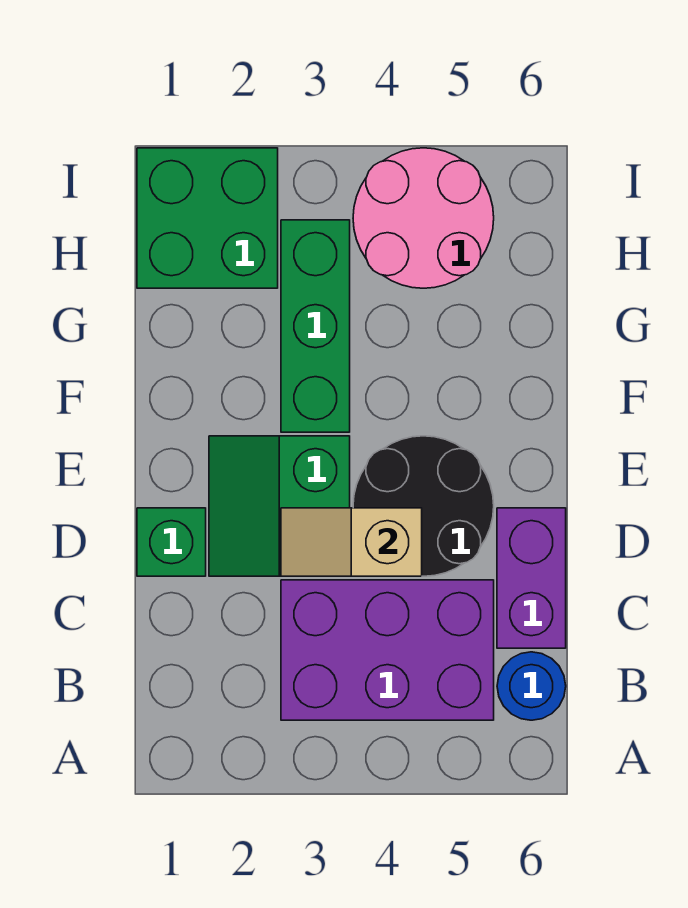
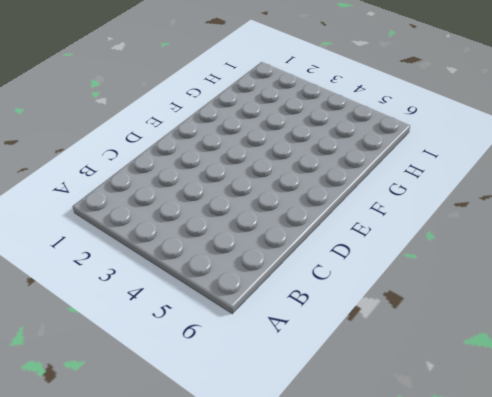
none -> purple 2x3 brick [281,580,494,720]
none -> blue 1x1 round brick [497,652,566,720]

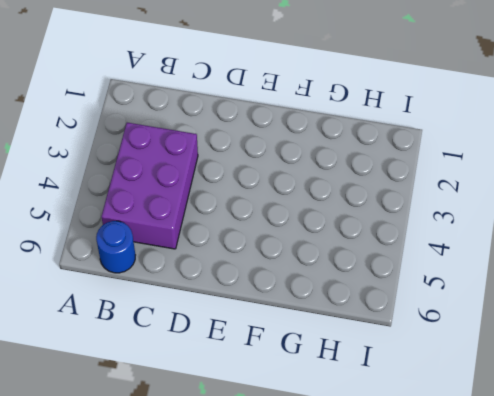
none -> purple 1x2 brick [497,508,566,648]
none -> green 1x1 brick [137,508,206,576]

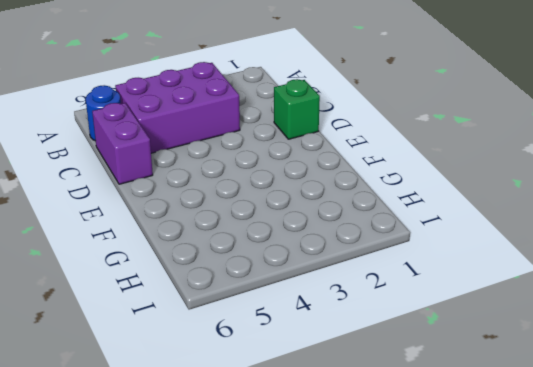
none -> green 2x2 slope [209,436,350,576]
none -> black 2x2 round brick [353,436,494,576]

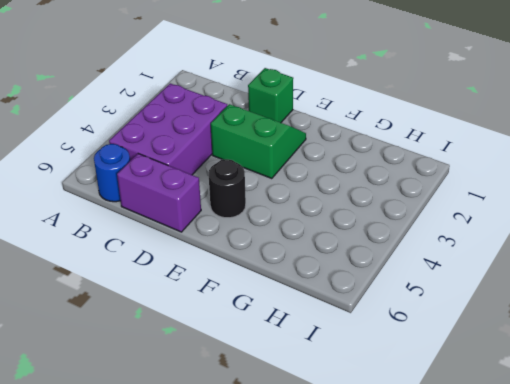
black 1x1 round brick [209,159,246,218] -> black 2x2 round brick [353,436,494,576]
none -> green 1x3 brick [281,220,350,432]
none -> green 2x2 brick [137,148,278,288]

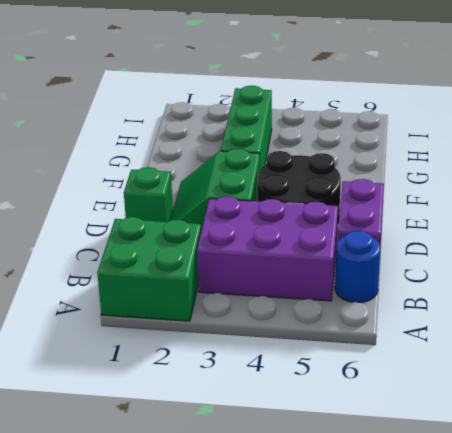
green 2x2 brick [97,217,201,321] -> green 2x2 brick moved to [137,148,278,288]
none -> pink 2x2 round brick [353,148,494,288]
none -> tan 1x2 slope [281,508,422,576]

